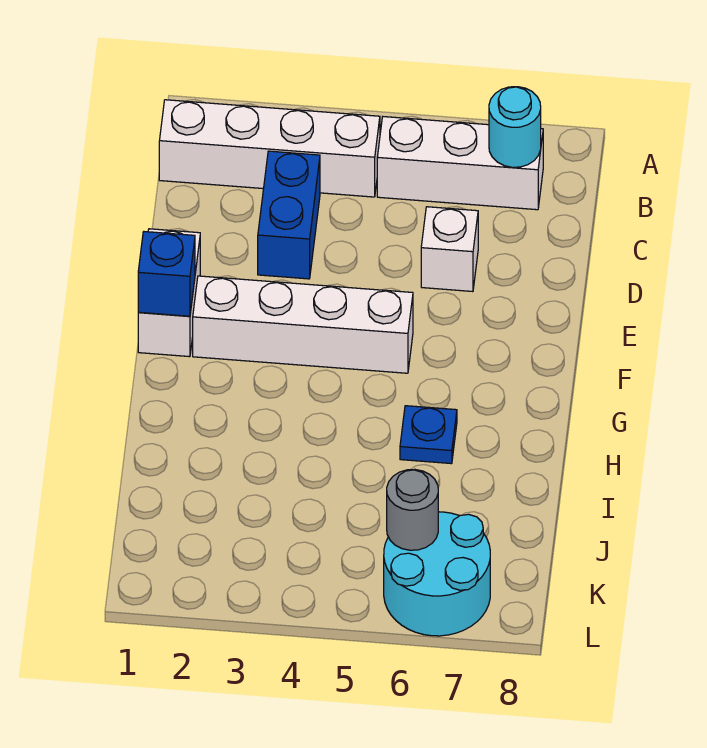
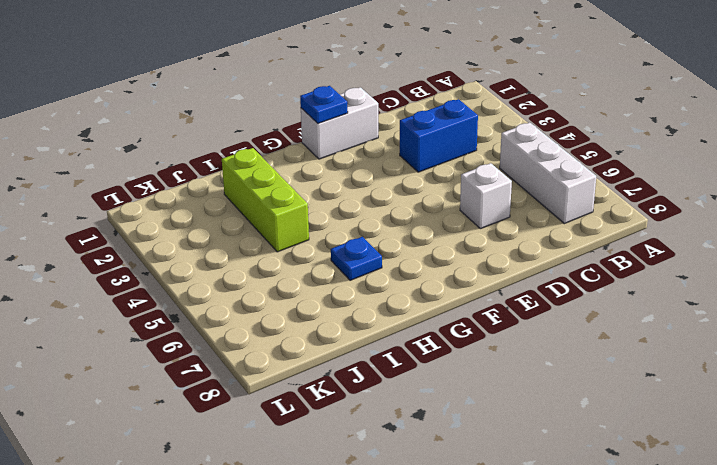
blue 1x1 plate [300,86,348,124] -> blue 1x1 brick [138,232,195,316]
lime 1x3 brick [222,148,309,252] -> none
none -> white 1x4 brick [159,100,380,197]
none -> white 1x4 brick [193,276,413,373]

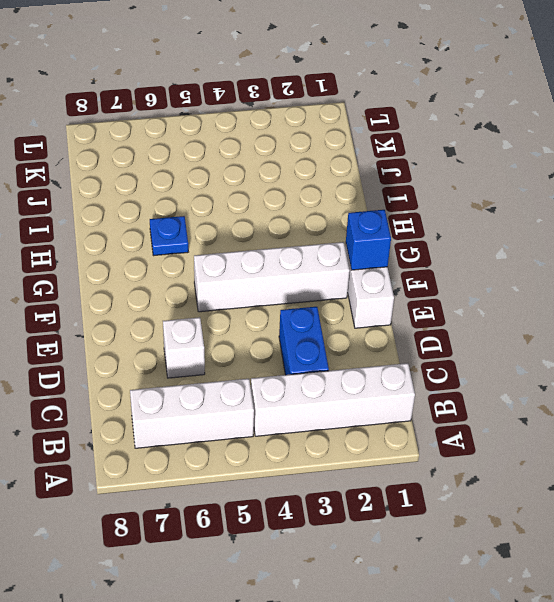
none -> cyan 2x2 round brick [384,512,490,636]
none -> cyan 1x1 round brick [489,87,541,167]

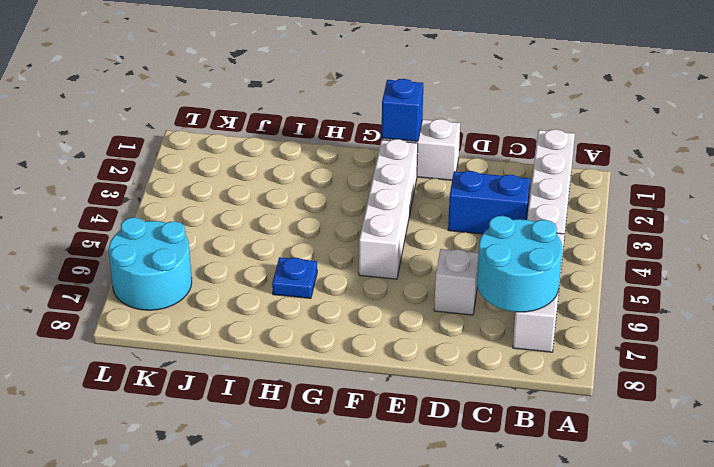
cyan 2x2 round brick [477,216,562,312] -> cyan 1x1 round brick [489,87,541,167]
none -> grey 1x1 round brick [387,469,438,550]

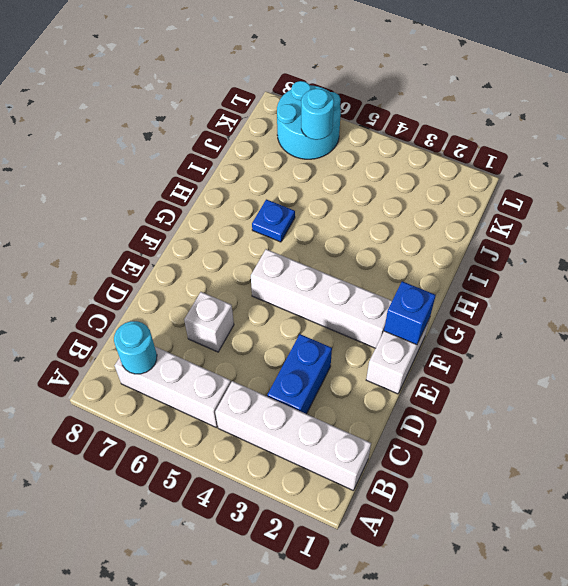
cyan 1x1 round brick [301,89,334,140] -> grey 1x1 round brick [387,469,438,550]

